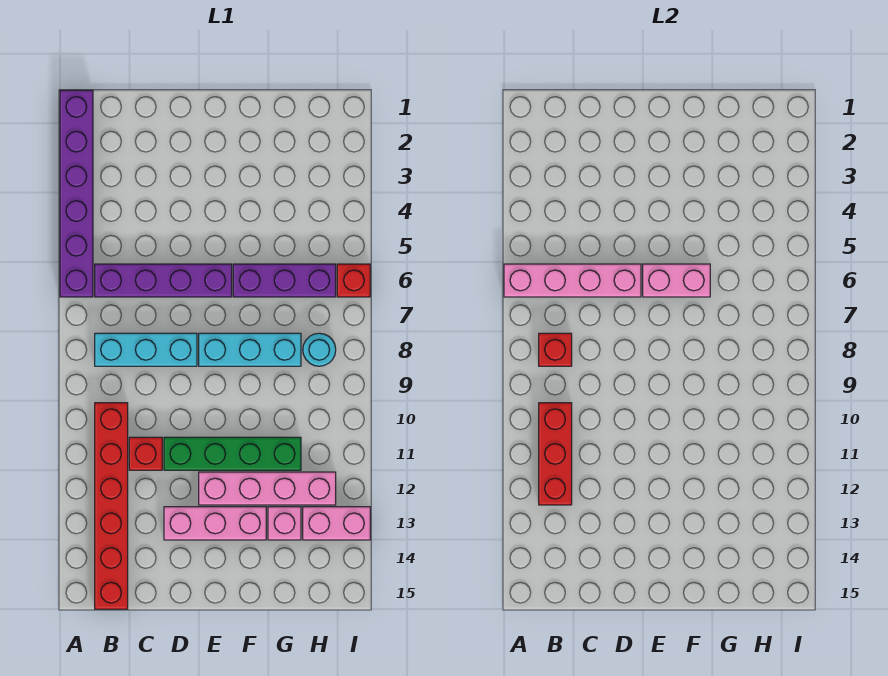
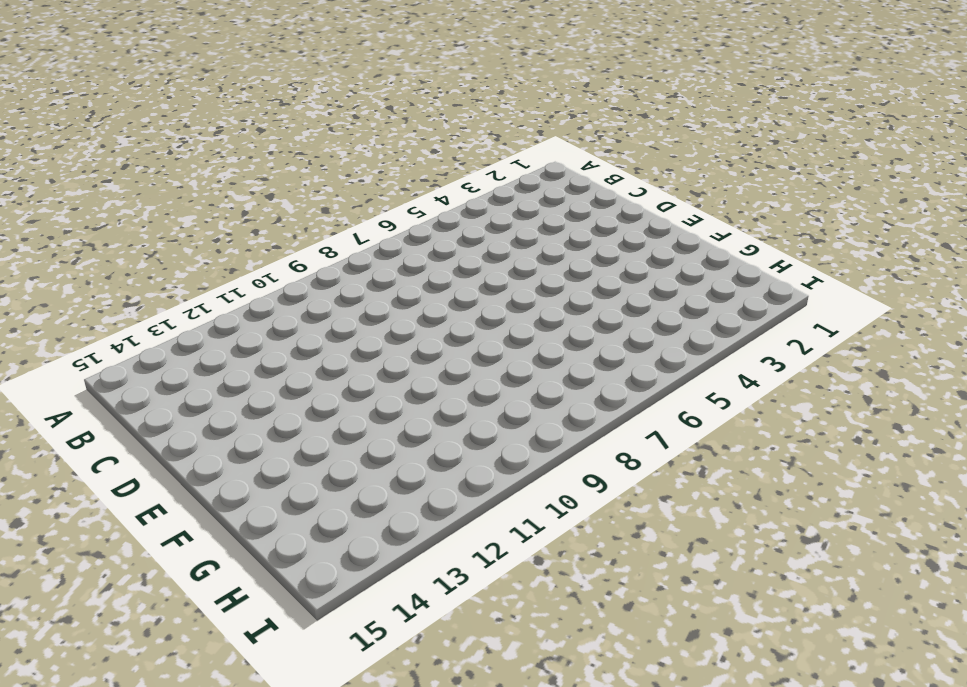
none -> purple 1x6 brick [60,90,93,297]
none -> purple 1x4 brick [95,264,232,297]
none -> cyan 1x3 brick [95,333,197,366]

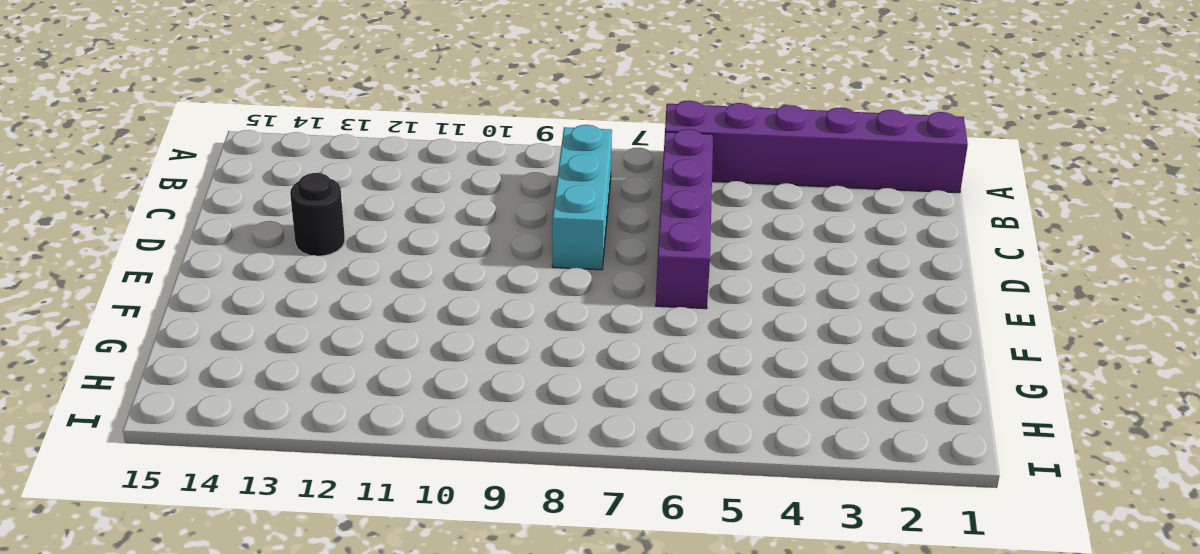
black 1x1 round brick [290,173,345,256] -> pink 1x3 brick [164,507,266,540]
none -> red 1x6 brick [95,403,128,609]
none -> red 1x1 brick [129,437,162,470]
none -> green 1x4 brick [164,437,301,470]

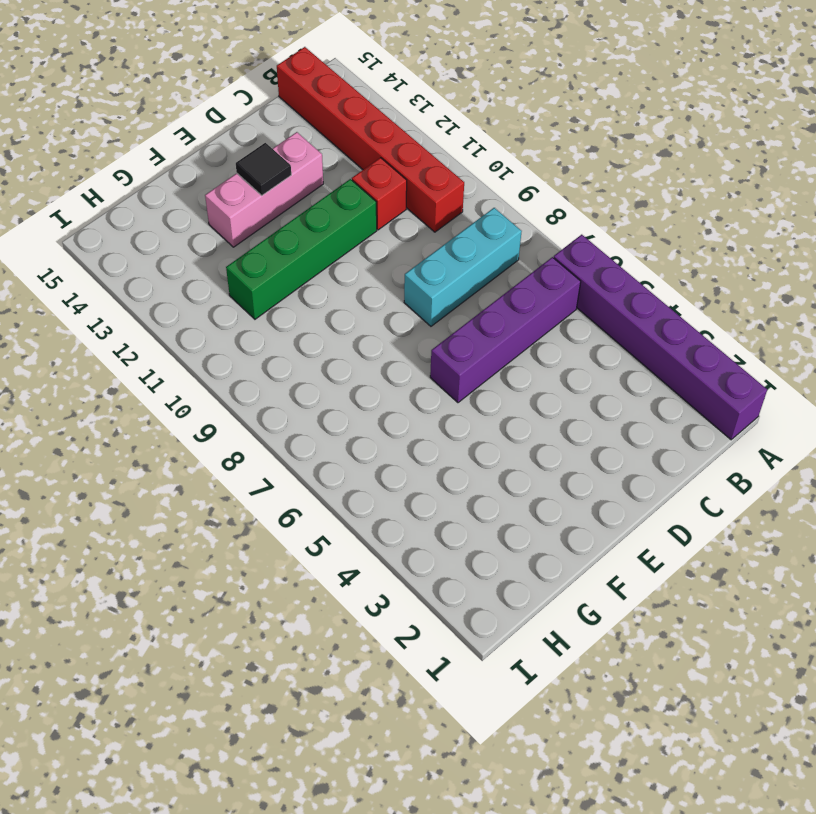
black 1x1 tile [236,143,291,195] -> none
none -> cyan 1x3 brick [199,333,301,366]
none -> pink 1x4 brick [199,472,336,505]
none -> purple 1x3 brick [233,264,336,297]

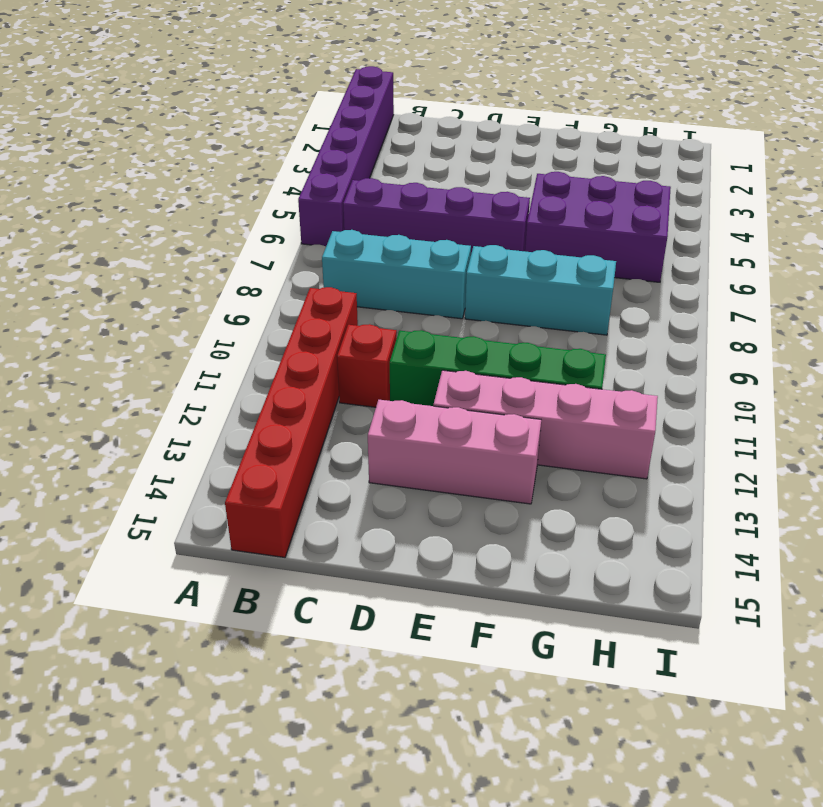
purple 2x3 brick [525,172,671,282] -> purple 1x3 brick [233,264,336,297]
none -> pink 1x1 brick [268,507,301,540]
none -> cyan 1x1 round brick [303,333,336,366]
none -> pink 1x2 brick [303,507,370,540]

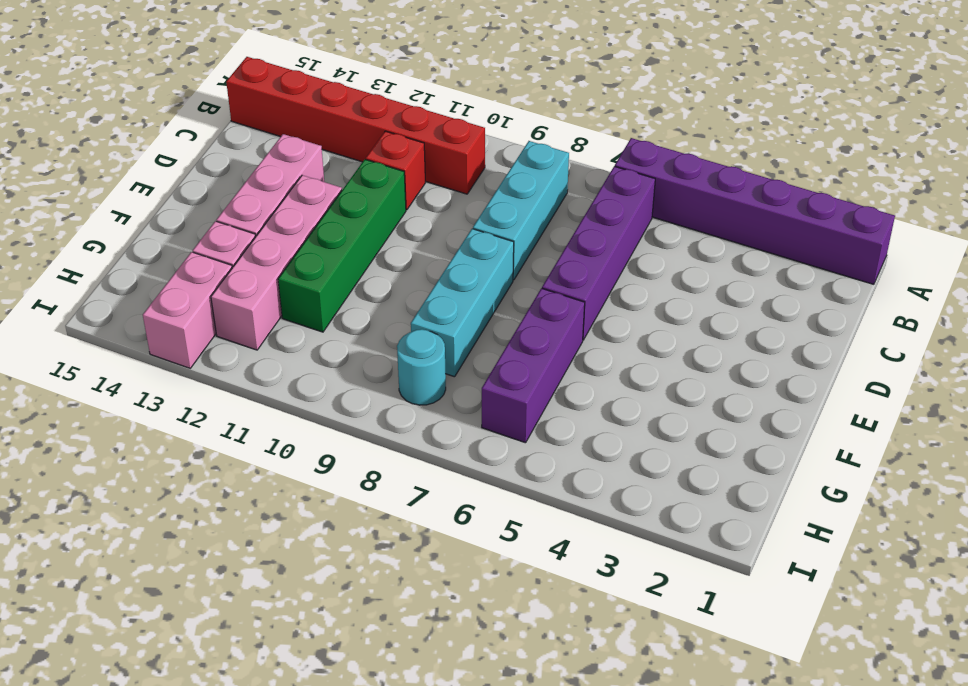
none -> red 1x1 brick [337,264,370,297]
none -> pink 1x4 brick [504,264,641,297]
none -> red 1x1 brick [539,333,572,366]

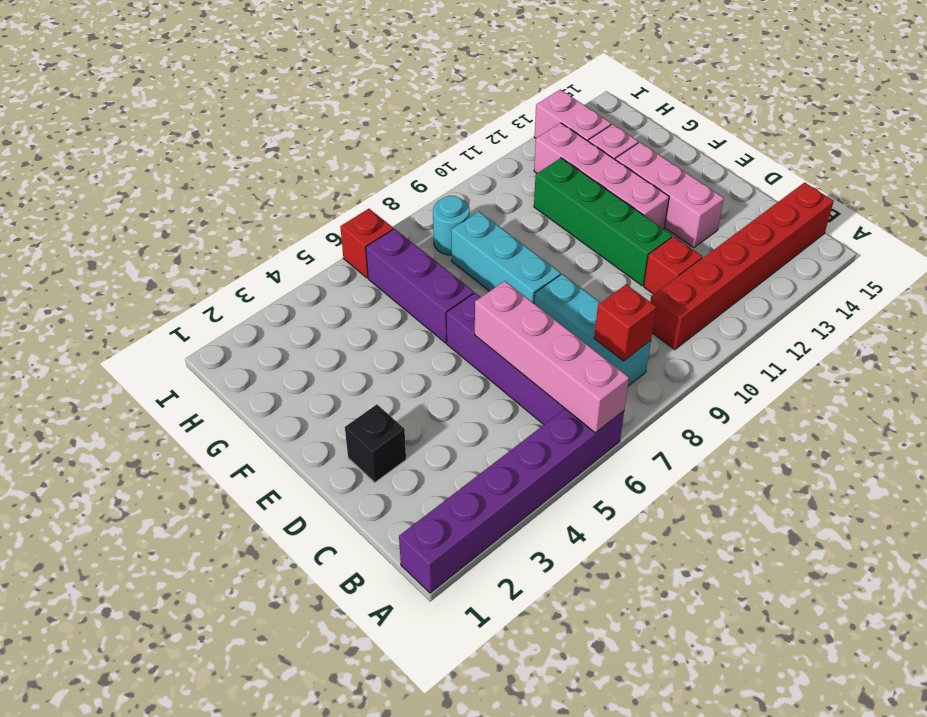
black 1x1 brick [345,405,406,482] -> none
none -> red 1x3 brick [539,403,572,505]
none -> pink 1x2 brick [643,264,710,297]

